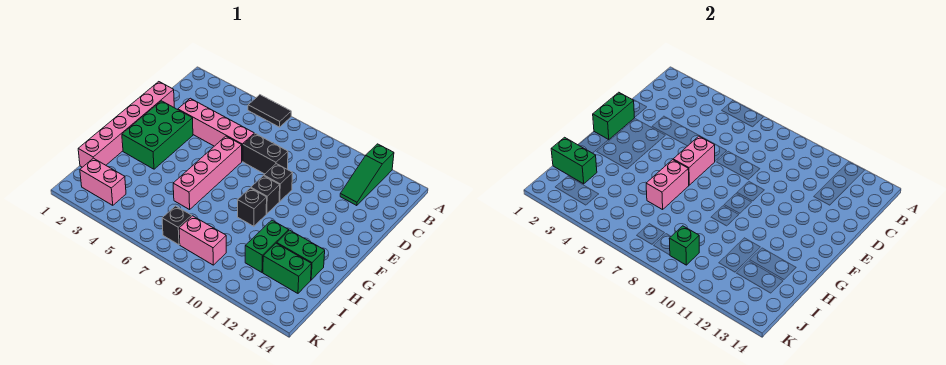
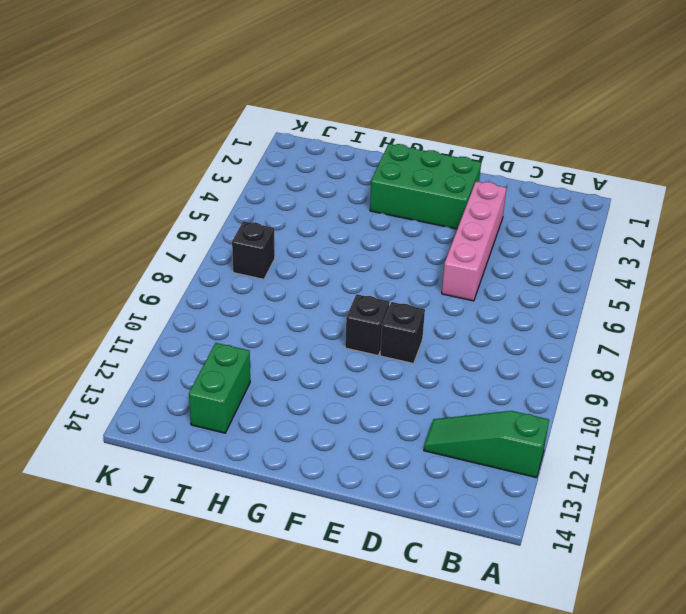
none -> black 1x2 tile [248,95,291,127]
none -> pink 1x6 brick [78,82,174,167]
none -> black 1x2 brick [243,134,288,174]

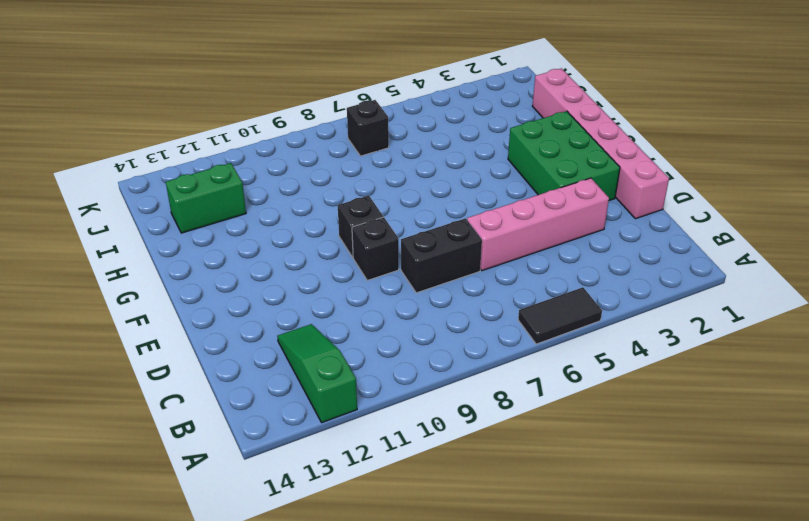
none -> pink 1x4 brick [173,136,242,210]
none -> black 1x1 brick [238,188,267,226]
none -> green 1x2 brick [245,220,289,272]

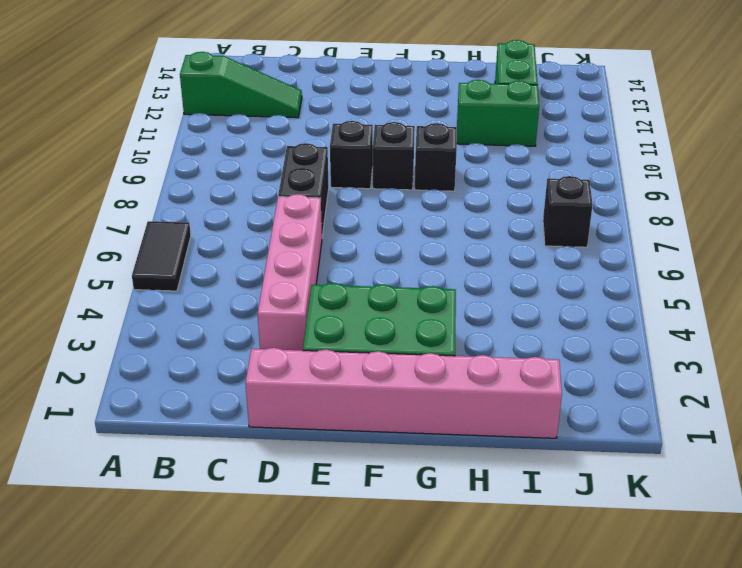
none -> pink 1x4 brick [173,136,242,210]
none -> green 1x2 brick [277,230,325,280]
none -> pink 1x2 brick [80,158,126,205]

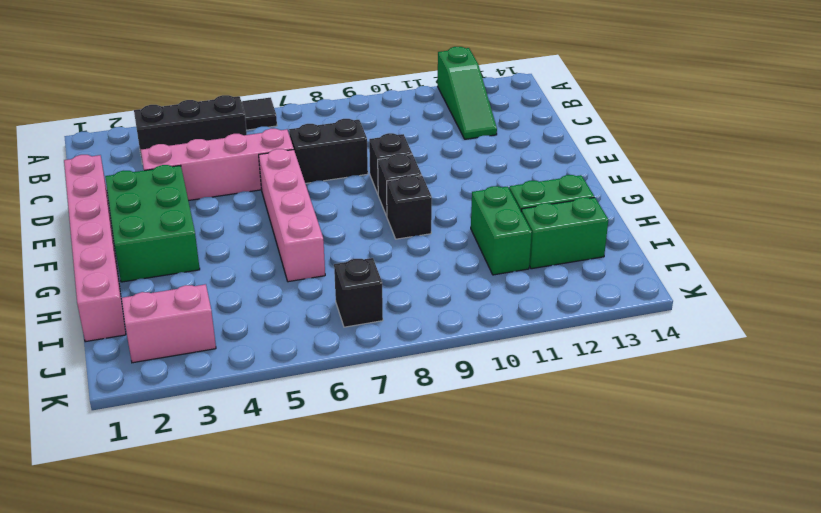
black 1x3 brick [134,95,247,164] -> none
none -> pink 1x2 brick [179,216,226,265]
none -> green 1x2 brick [593,92,635,140]
none -> pink 1x2 brick [673,136,715,185]

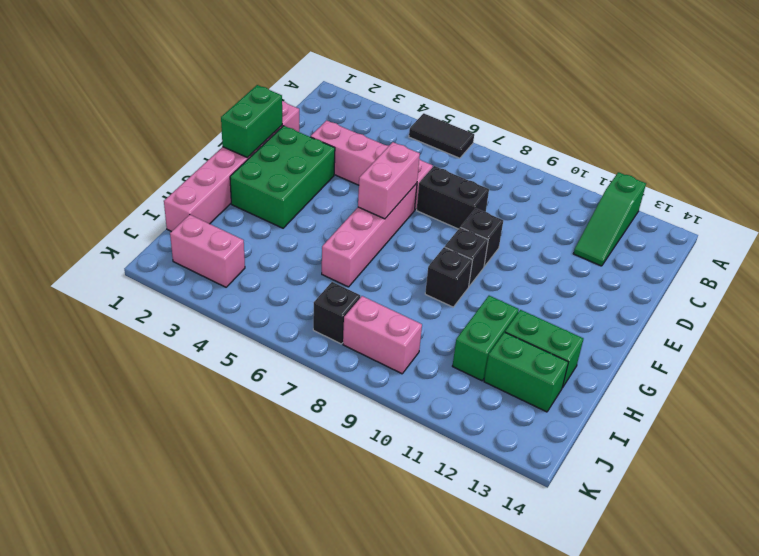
none -> pink 1x2 brick [646,160,689,210]
none -> green 1x2 brick [551,137,597,184]
none -> green 1x1 brick [669,226,699,265]

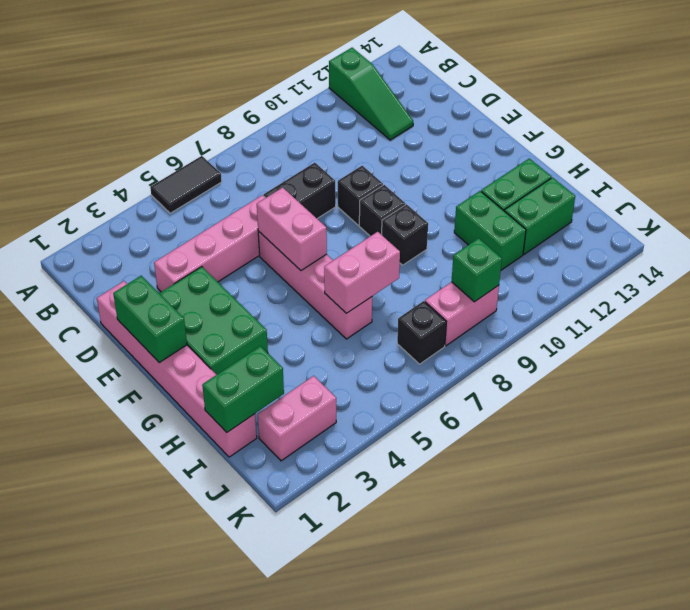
pink 1x2 brick [324,232,400,313] -> pink 1x2 brick turned to [646,160,689,210]

